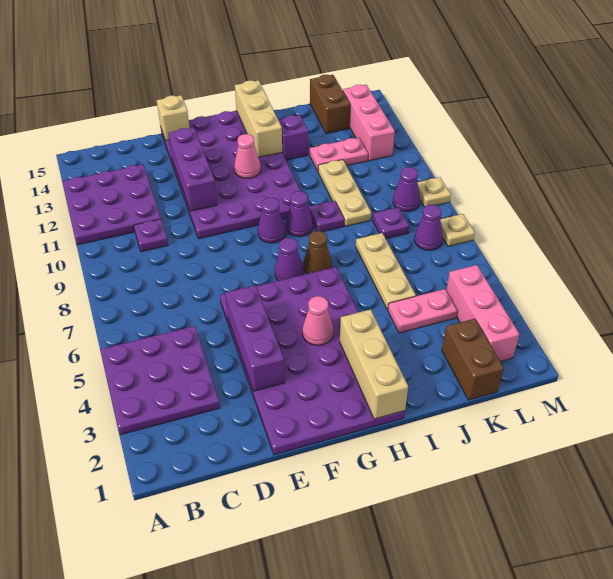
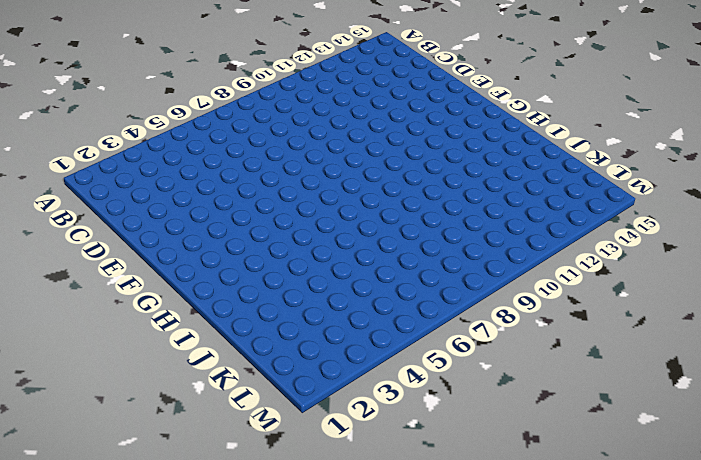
none -> purple 3x3 plate [100,326,220,435]
none -> purple 3x3 plate [62,165,161,245]
none -> purple 1x1 plate [134,219,168,252]
none -> purple 4x6 plate [220,267,405,455]

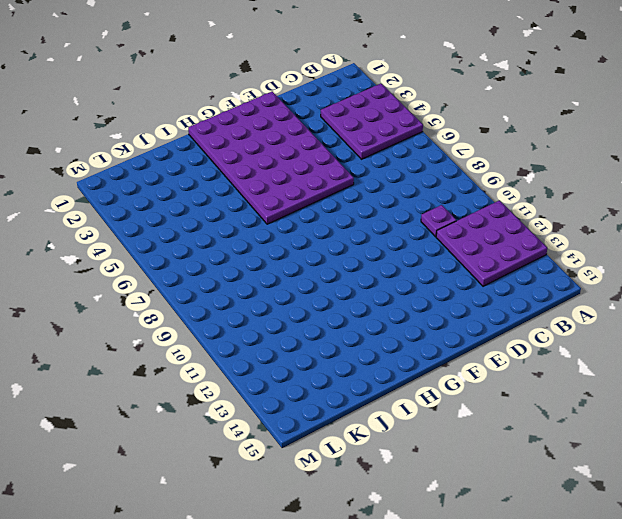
none -> purple 4x6 plate [161,111,300,239]
none -> purple 1x1 cone [275,238,303,281]
none -> purple 1x1 cone [258,198,286,243]
none -> brown 1x1 cone [303,231,332,274]

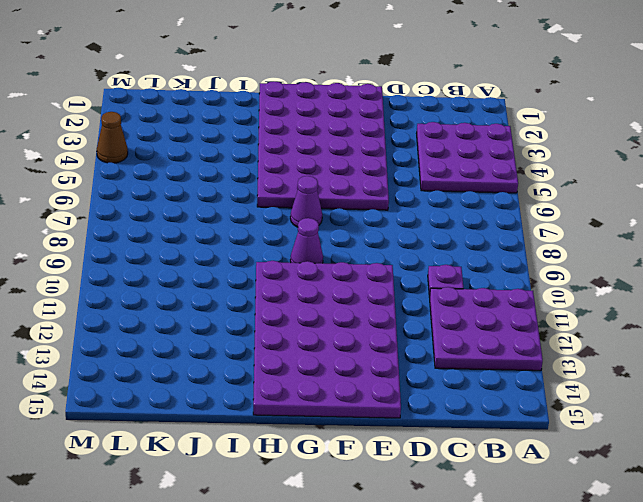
brown 1x1 cone [97,112,128,163] -> brown 1x1 cone moved to [303,231,332,274]
none -> purple 1x1 cone [286,191,313,237]
none -> purple 1x1 plate [309,201,344,232]
none -> purple 1x1 brick [278,115,308,160]
none -> pink 1x2 plate [388,289,457,333]

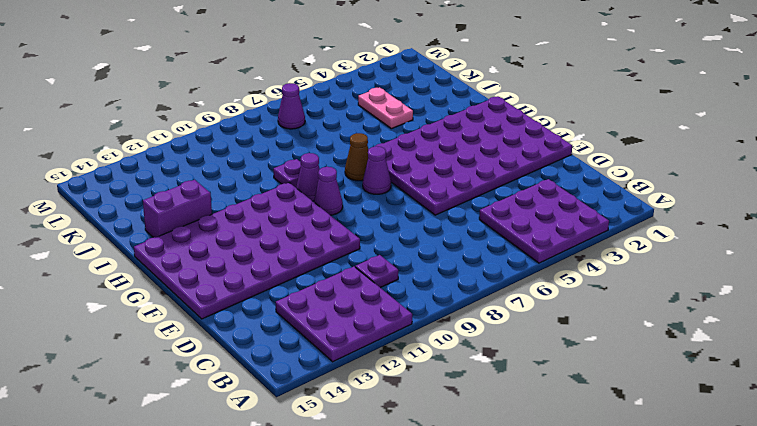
purple 1x2 brick [143,180,212,238] -> purple 1x1 brick [278,115,308,160]
none -> tan 1x3 plate [356,233,416,310]
none -> tan 1x3 plate [318,160,371,226]
none -> pink 1x2 plate [310,138,368,171]
none -> brown 1x2 brick [442,319,504,400]

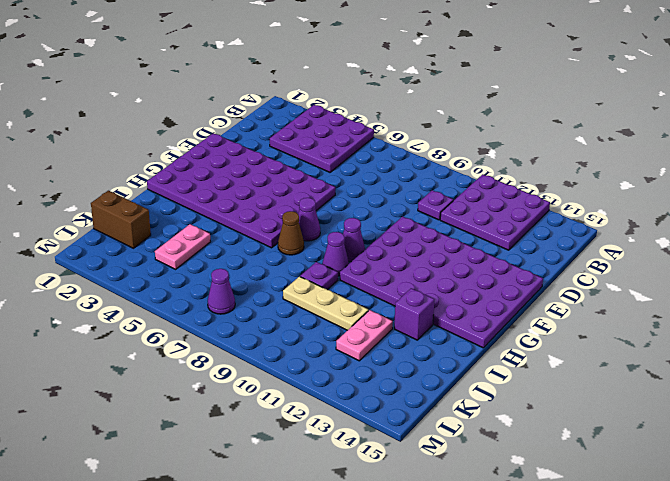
none -> tan 1x3 plate [356,233,416,310]
none -> purple 1x1 plate [373,207,409,239]
none -> brown 1x2 brick [310,75,350,134]
none -> pink 1x3 brick [446,265,519,362]

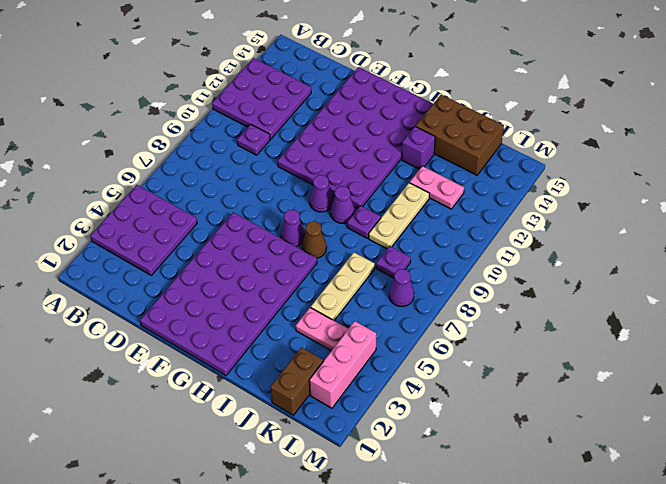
brown 2x3 brick [416,95,504,175] -> brown 1x2 brick [310,75,350,134]
none -> purple 1x1 cone [393,167,420,212]
none -> pink 1x3 brick [343,85,395,161]
none -> tan 1x1 plate [440,214,475,246]
none -> tan 1x1 plate [418,177,451,207]

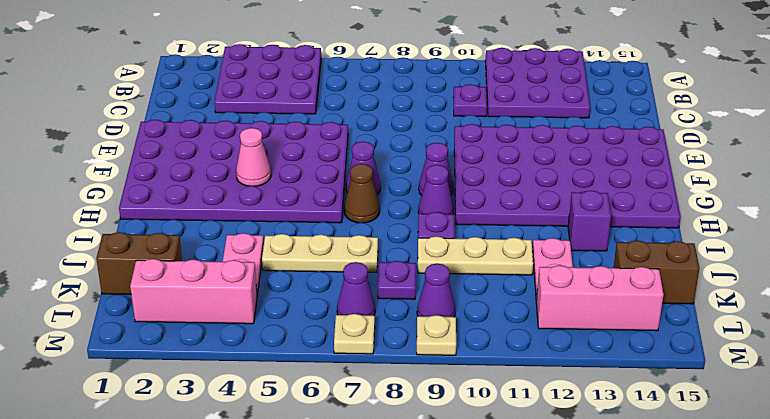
none -> purple 1x3 brick [225,285,285,391]
none -> purple 1x3 brick [168,128,217,211]
none -> tan 1x1 brick [157,95,190,141]
none -> pink 1x1 cone [234,134,261,178]

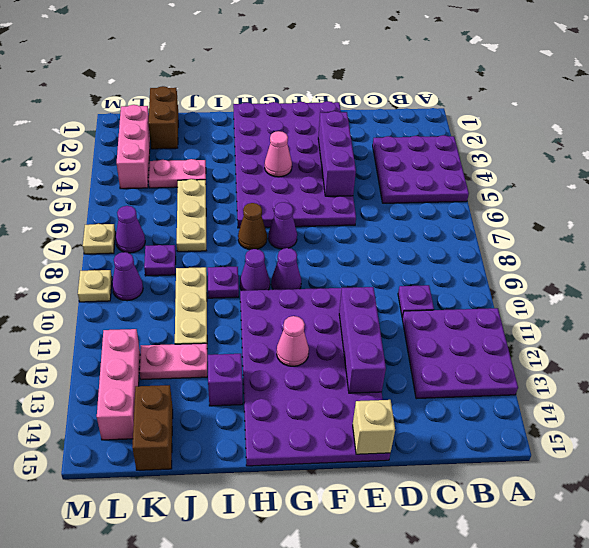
none -> tan 1x3 brick [340,309,408,419]
none -> tan 1x3 brick [235,80,282,158]

